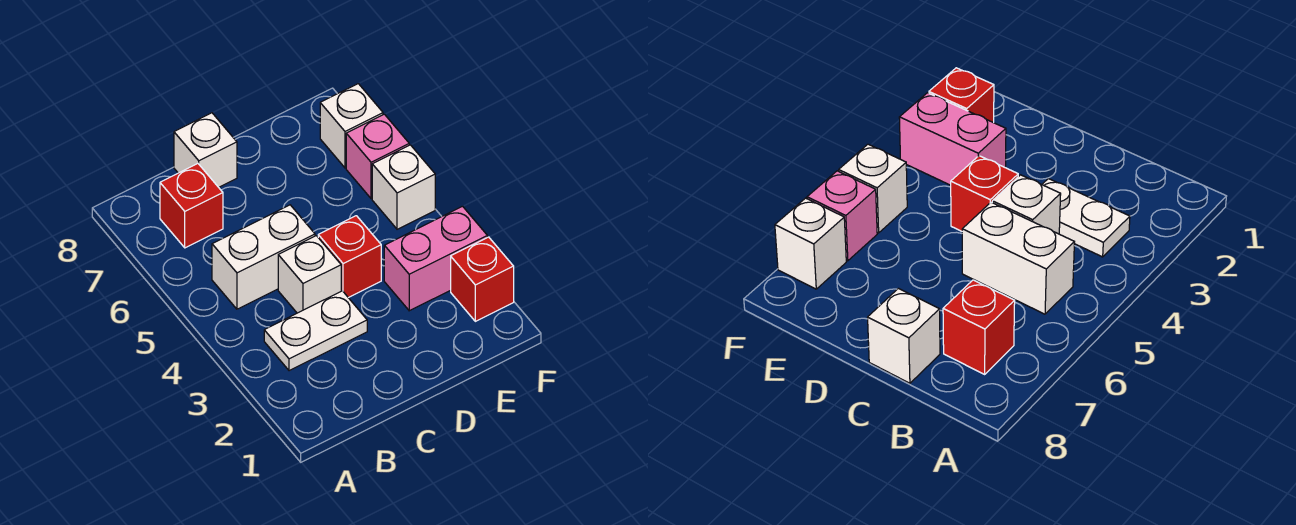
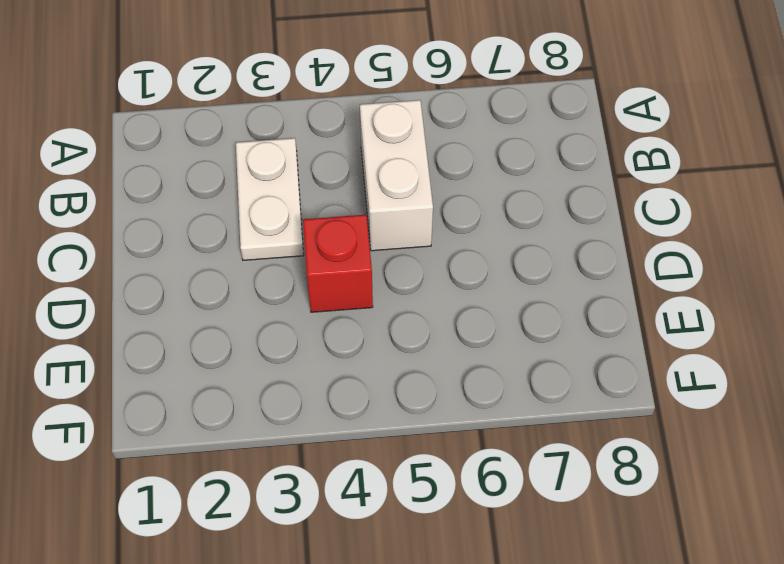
none -> red 1x1 brick [160,164,223,248]
none -> white 1x1 brick [278,236,341,313]

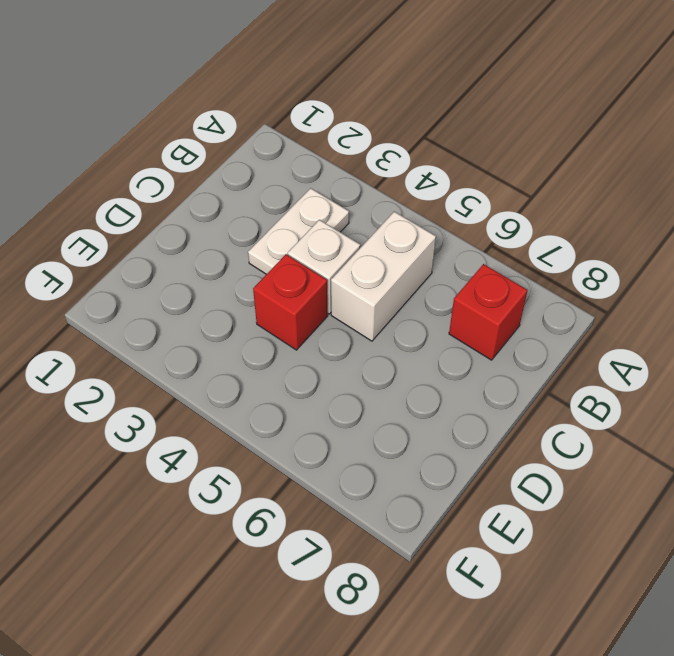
none -> white 1x1 brick [174,113,237,187]
none -> pink 1x2 brick [384,206,487,311]

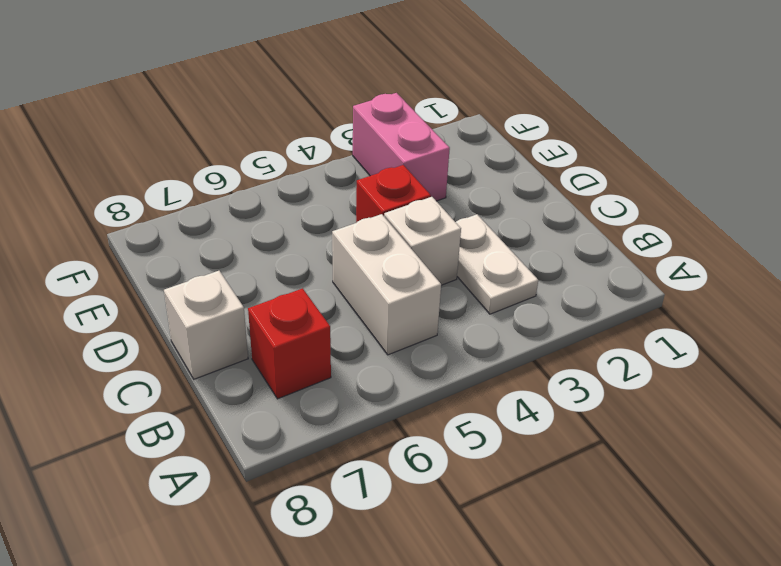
none -> red 1x1 brick [451,237,514,321]
none -> white 1x1 brick [372,145,435,229]

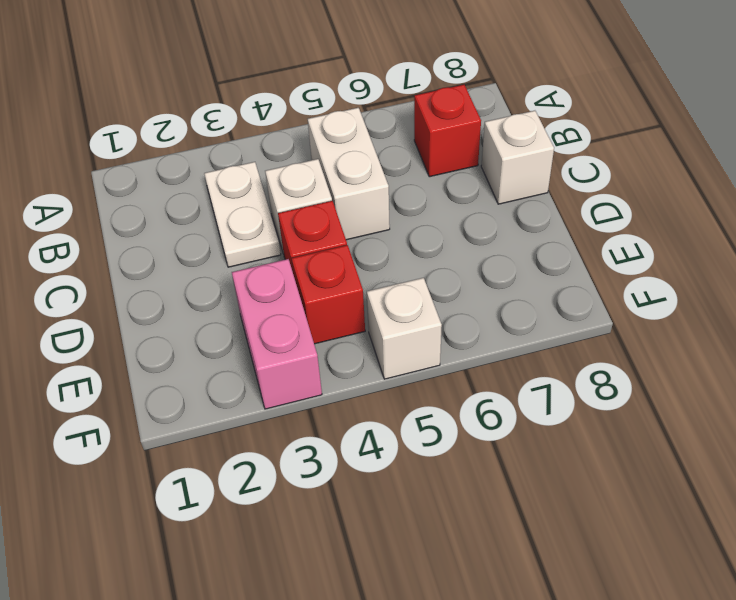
red 1x1 brick [292,245,365,344] -> red 1x1 brick moved to [451,237,514,321]
none -> pink 1x1 brick [346,114,409,199]
none -> white 1x1 brick [320,84,383,168]

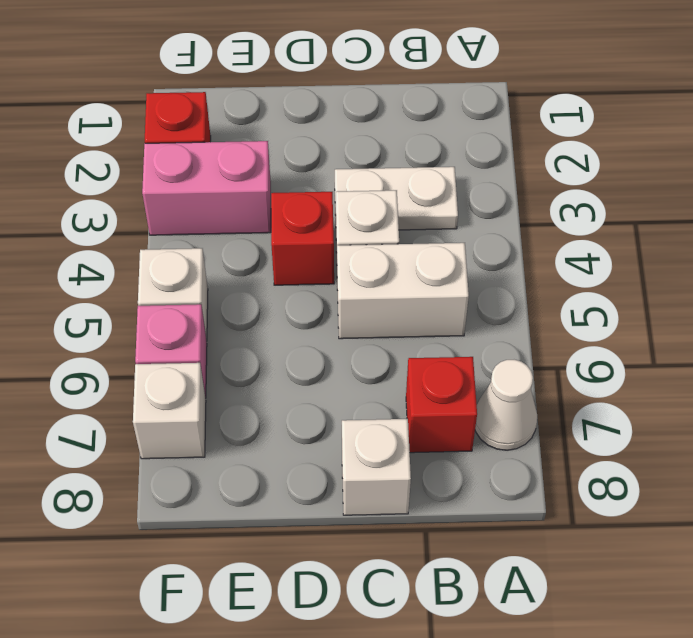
white 1x1 cone [475,360,537,450] -> none

